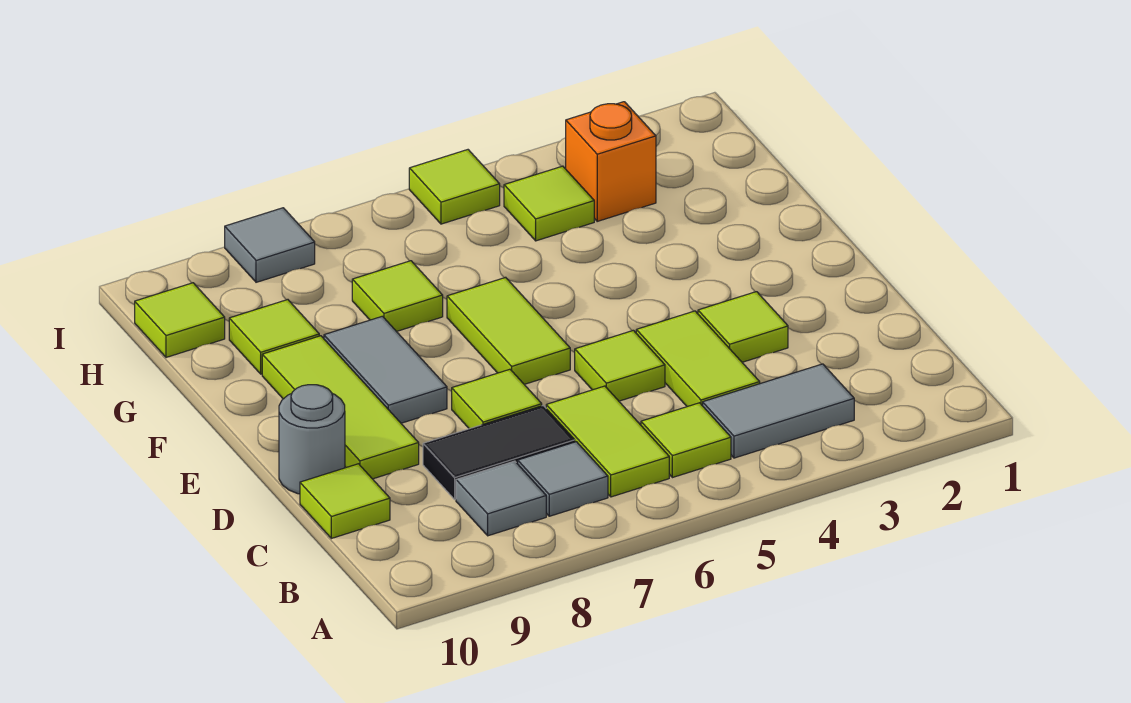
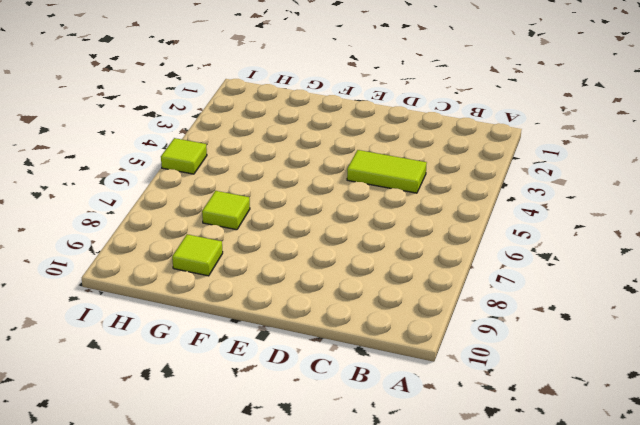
none -> grey 1x2 tile [703,364,854,458]
none -> lime 1x1 tile [641,403,731,478]
none -> lime 1x2 tile [546,386,669,497]

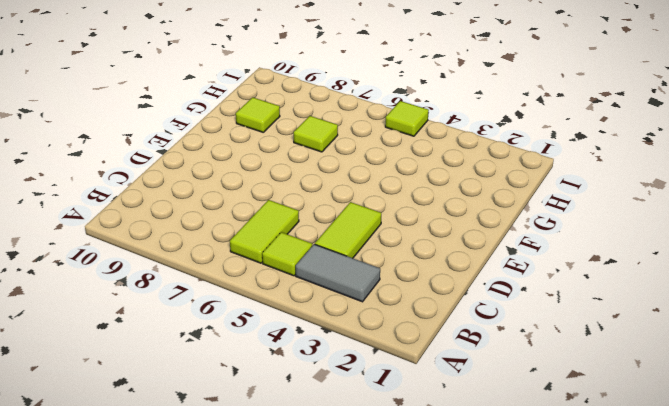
none -> grey 1x1 tile [518,442,608,516]
none -> grey 1x1 tile [456,461,546,536]
none -> black 1x2 tile [423,406,575,499]

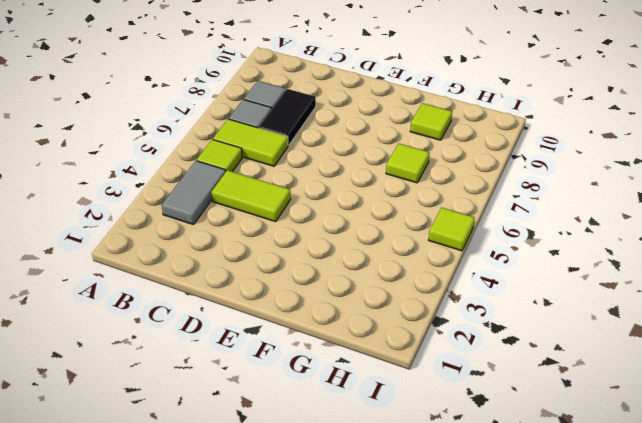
none -> lime 1x1 tile [300,464,390,538]
none -> lime 1x1 tile [698,292,788,362]
none -> lime 1x1 tile [575,330,665,401]

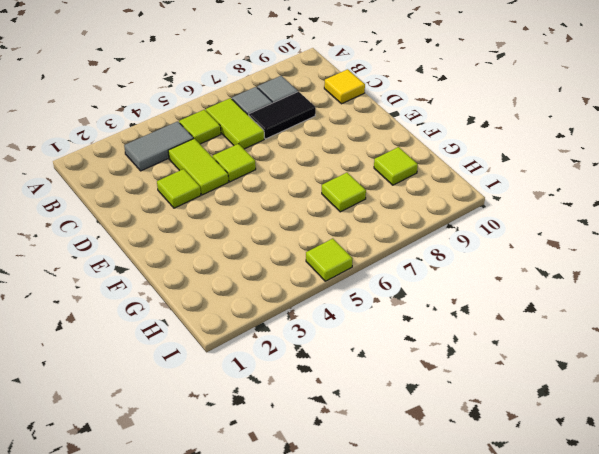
yellow 1x1 tile [324,69,365,104] -> lime 1x1 tile [300,464,390,538]
none -> lime 1x1 tile [452,369,542,429]
none -> lime 1x3 tile [262,336,419,479]
none -> grey 1x1 round brick [279,385,345,494]

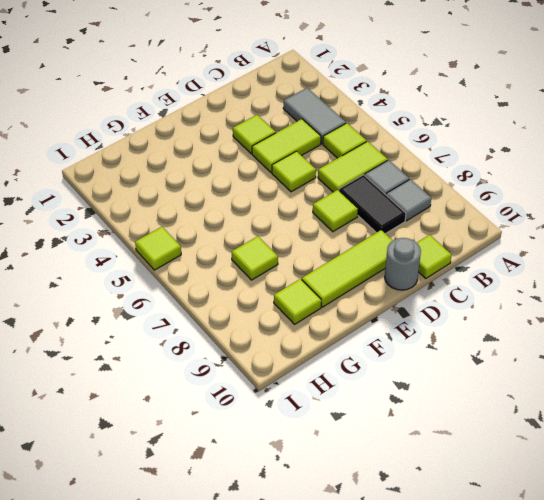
none -> lime 1x2 tile [447,277,570,384]
none -> grey 1x2 tile [324,316,447,423]
none -> orange 1x1 brick [566,102,656,221]

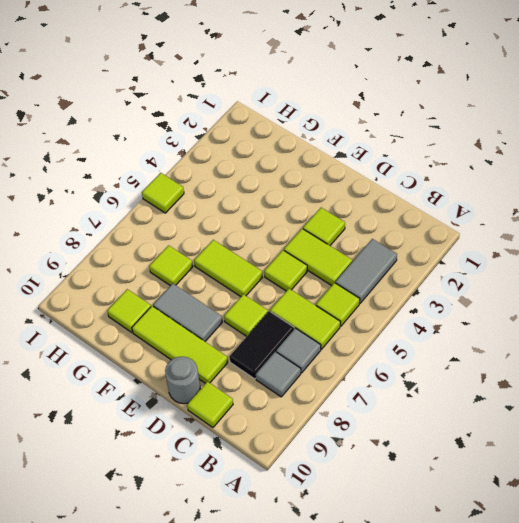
none -> orange 1x1 brick [566,102,656,221]
none -> lime 1x1 tile [504,166,594,241]
none -> lime 1x1 tile [135,283,225,357]

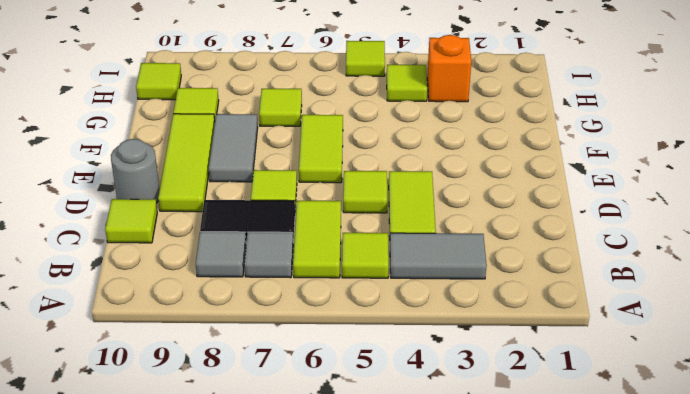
none -> lime 1x1 tile [698,292,788,362]
none -> grey 1x1 tile [225,208,315,282]

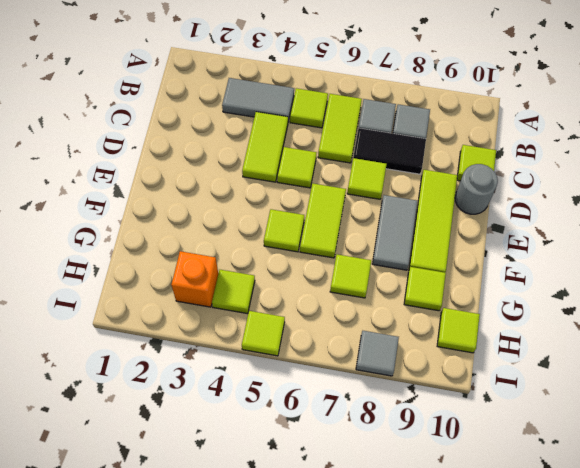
lime 1x1 tile [264,209,304,252] -> lime 1x1 tile moved to [698,292,788,362]

